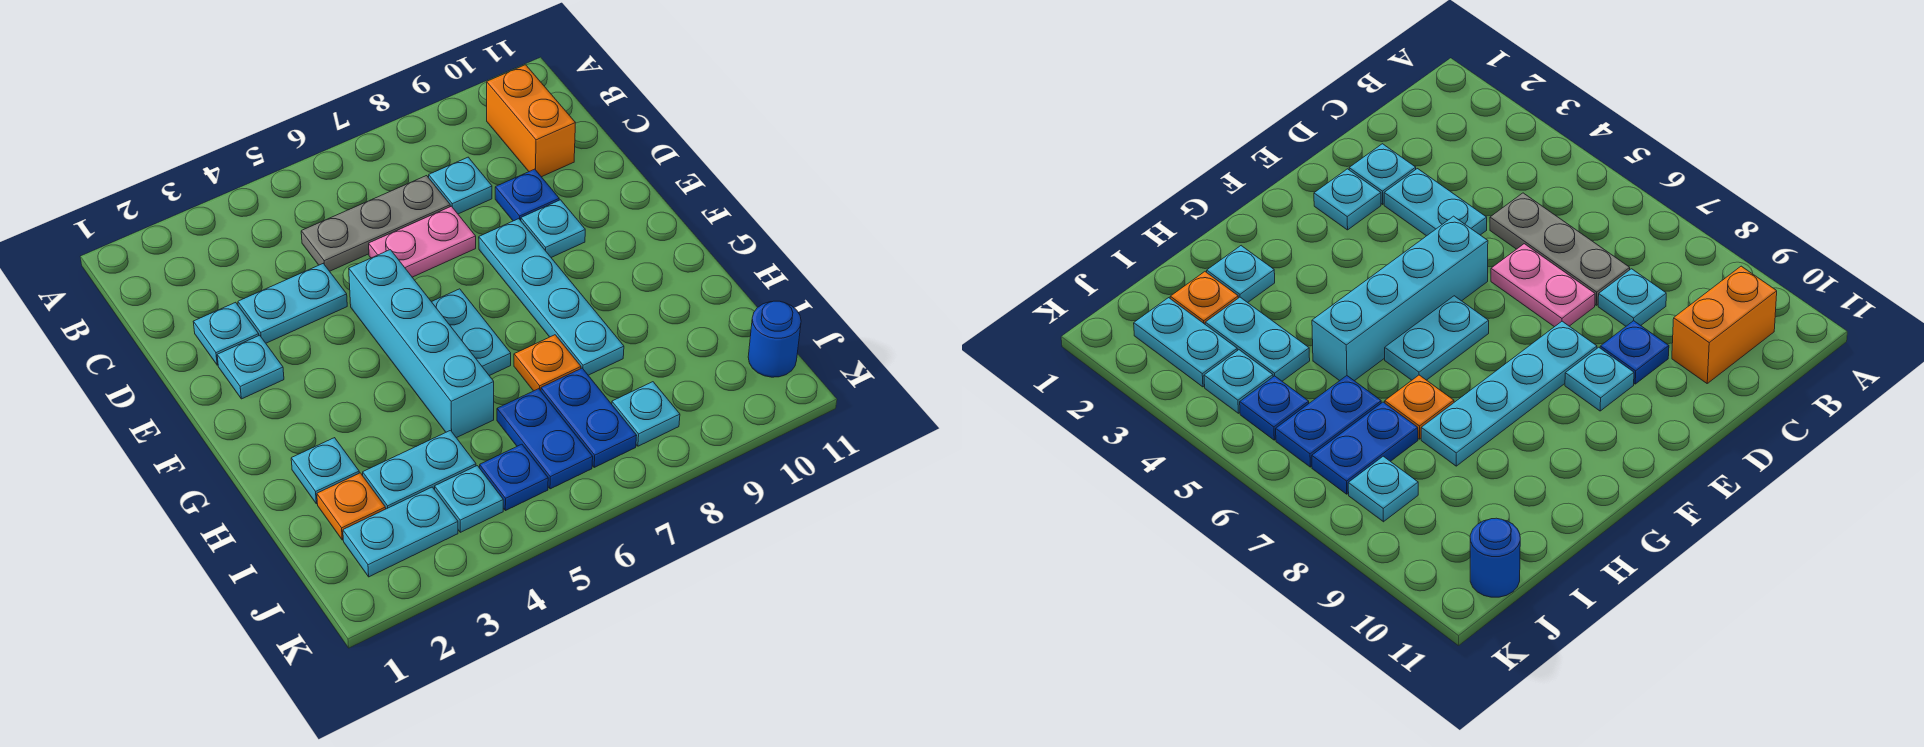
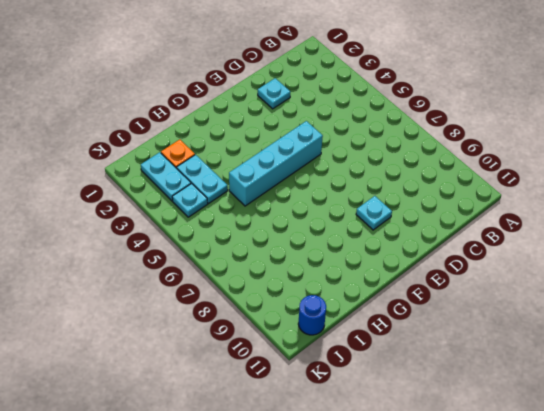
none -> orange 1x2 brick [487,65,575,177]
none -> grey 1x3 plate [301,176,450,271]
none -> cyan 1x1 plate [429,157,492,214]

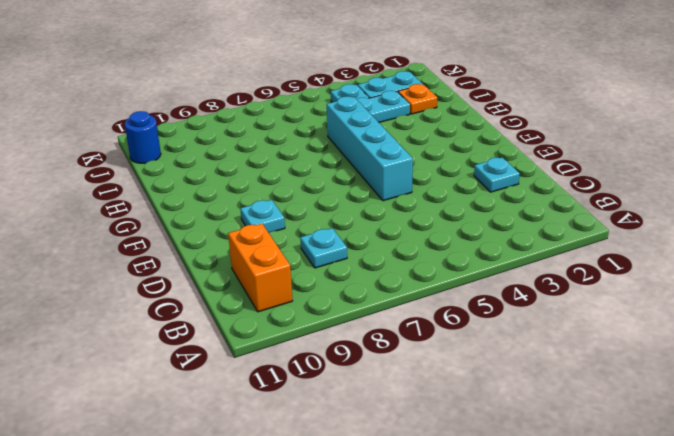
none -> grey 1x3 plate [301,176,450,271]
none -> cyan 1x2 plate [238,264,347,343]
none -> pink 1x2 plate [369,206,476,277]

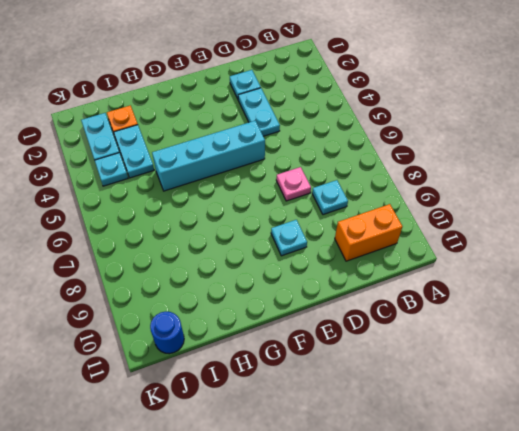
pink 1x1 plate [276,167,311,201] -> pink 1x2 plate [369,206,476,277]
none -> grey 1x3 plate [301,176,450,271]
none -> blue 1x1 plate [495,169,559,221]
none -> cyan 1x1 plate [217,335,284,399]

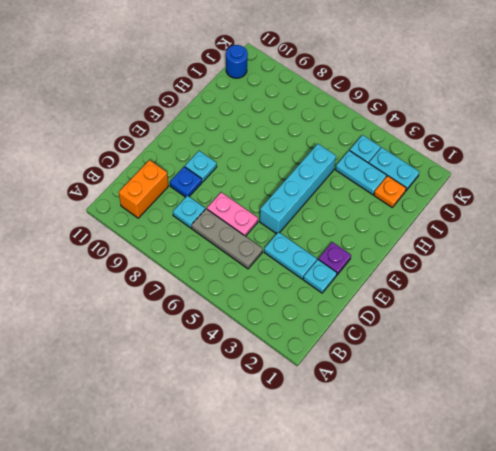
purple 1x1 plate [318,242,351,276] -> cyan 1x1 plate [217,335,284,399]
none -> cyan 1x4 plate [479,219,624,375]
none -> cyan 1x2 plate [432,289,511,376]
none -> cyan 1x1 plate [291,438,359,504]

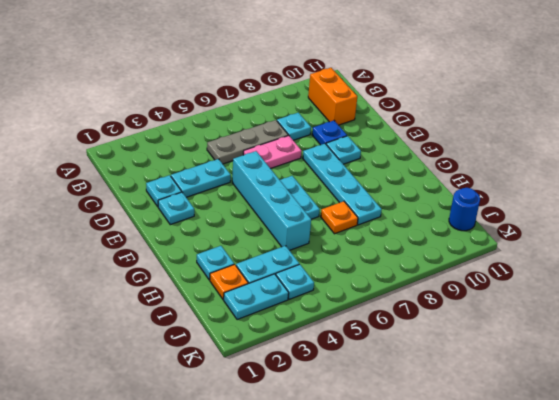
none -> blue 1x2 plate [497,389,593,489]
none -> blue 1x2 plate [541,368,637,467]
none -> blue 1x1 plate [480,444,548,511]

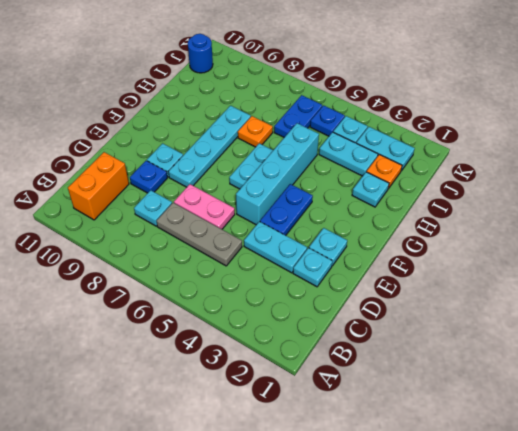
blue 1x2 plate [260,184,313,235] -> blue 1x2 plate moved to [541,368,637,467]
none -> cyan 1x1 plate [612,382,680,446]

